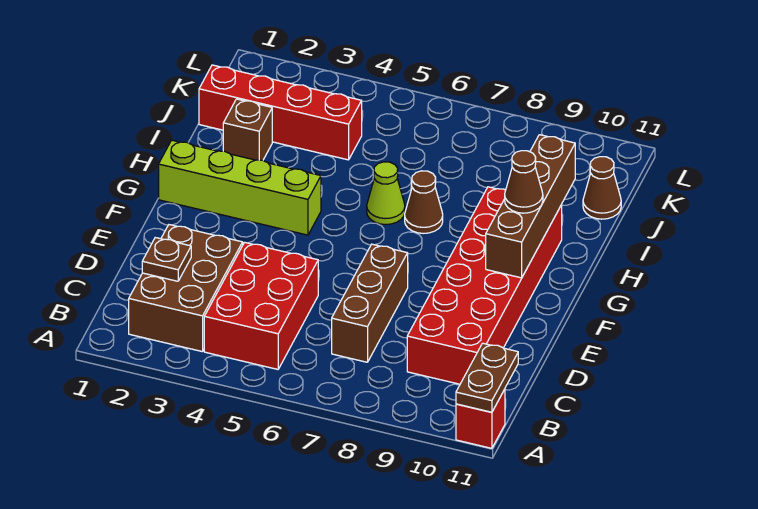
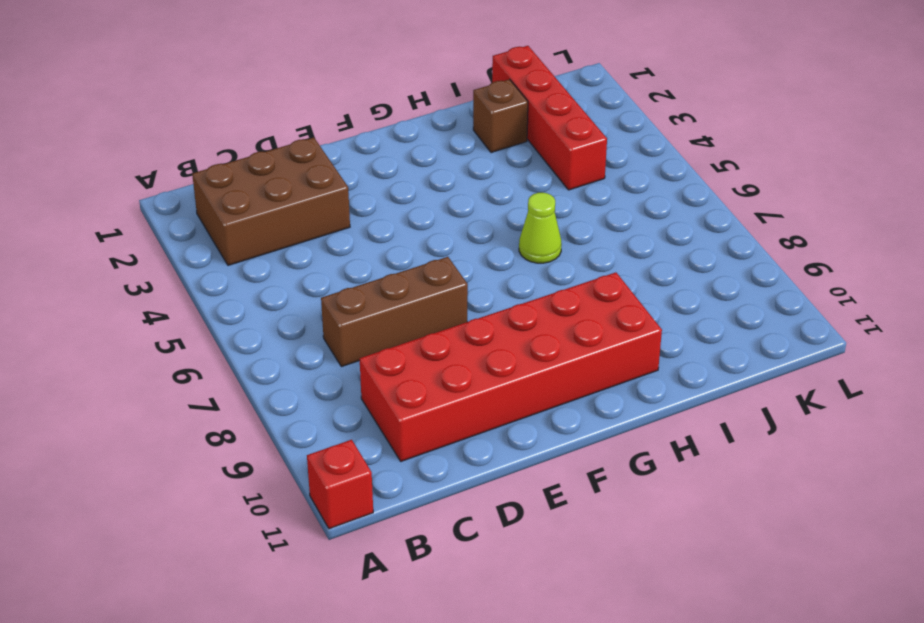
none -> red 2x3 brick [204,242,318,369]
none -> lime 1x4 brick [159,140,321,235]
none -> brown 1x1 cone [405,171,443,233]

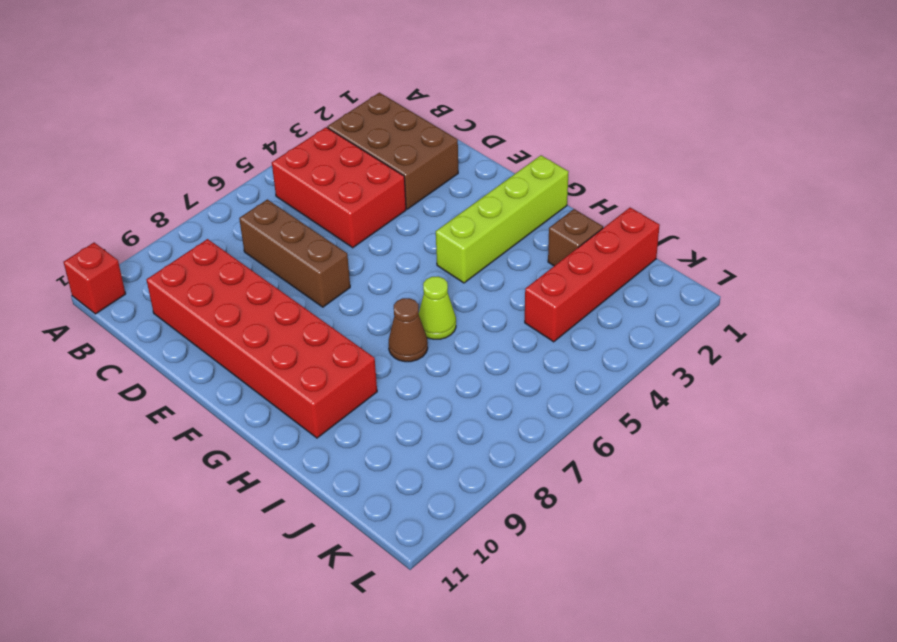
none -> brown 1x1 cone [583,157,621,219]
none -> brown 1x2 plate [456,343,518,412]
none -> brown 1x1 plate [142,238,191,281]

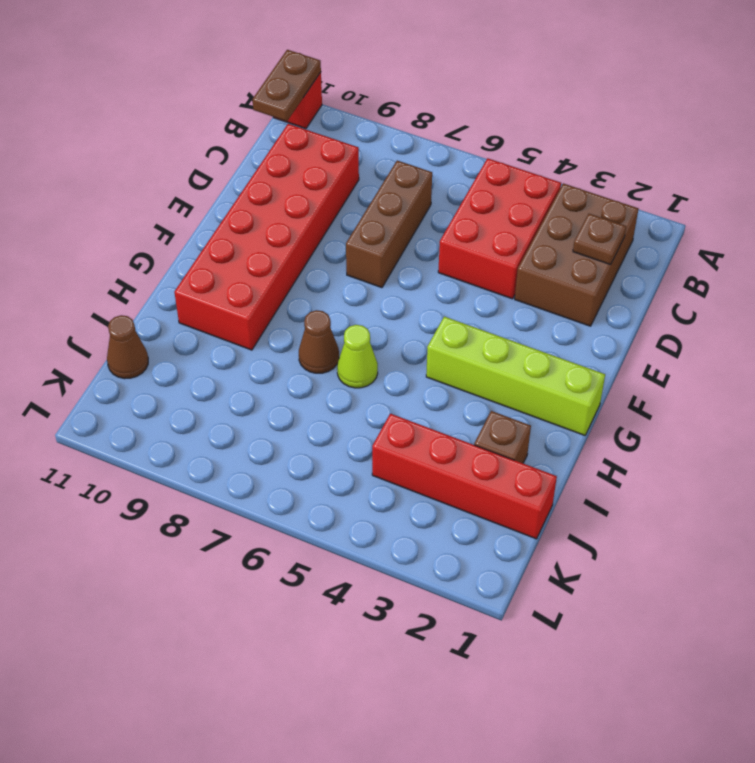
none -> brown 1x4 brick [486,135,575,278]
none -> brown 1x1 cone [505,151,543,213]

